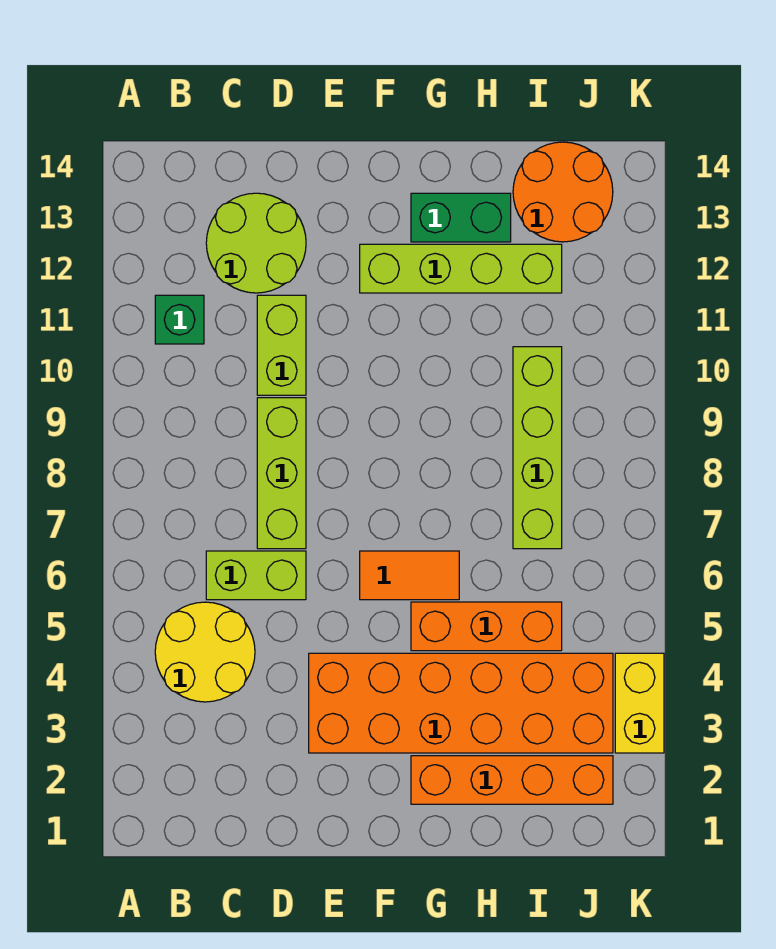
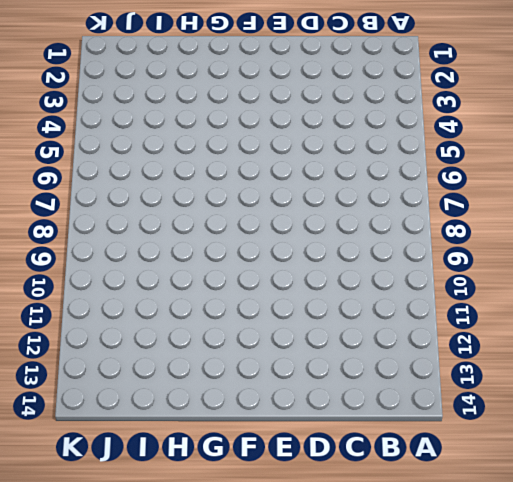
none -> yellow 2x2 round brick [155,602,255,702]
none -> green 1x1 brick [155,295,204,344]
none -> lime 1x2 brick [206,551,306,600]

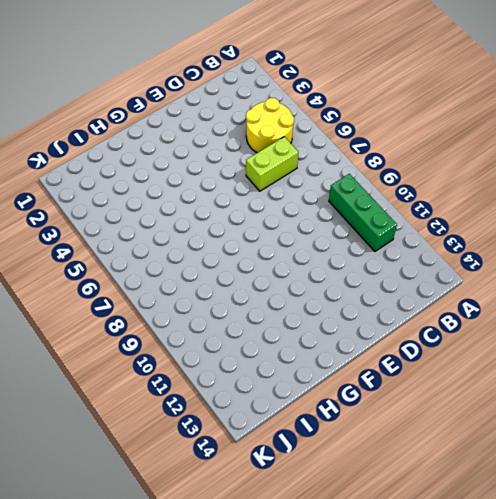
green 1x3 brick [329,174,397,251] -> green 1x1 brick [155,295,204,344]
none -> lime 2x2 round brick [206,193,306,293]
none -> lime 1x3 brick [257,398,306,549]
none -> lime 1x2 brick [257,295,306,395]

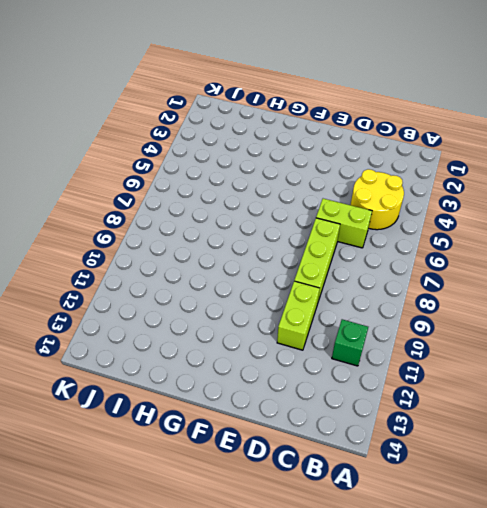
none -> lime 2x2 round brick [206,193,306,293]
none -> orange 2x6 brick [309,653,613,753]
none -> orange 1x2 tile [360,551,459,600]

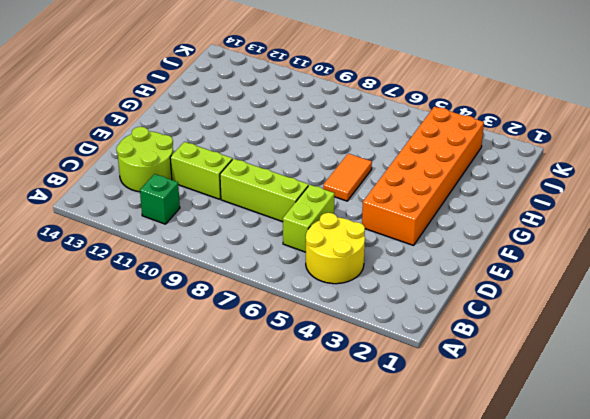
none -> lime 1x4 brick [360,244,562,293]
none -> orange 1x4 brick [411,756,613,804]
none -> orange 1x3 brick [411,602,562,651]

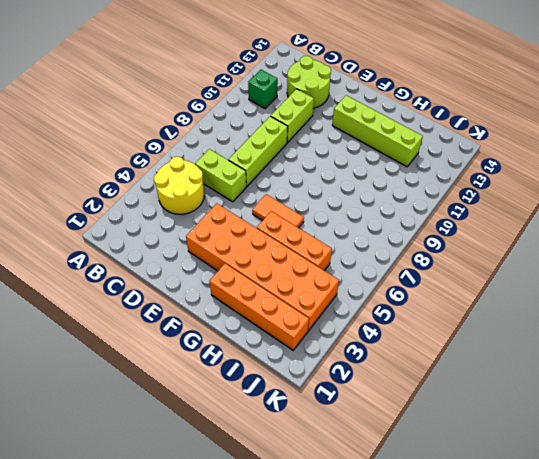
none -> green 1x2 brick [411,193,511,242]
none -> lime 1x4 brick [513,347,562,549]
none -> orange 2x2 round brick [513,142,613,242]

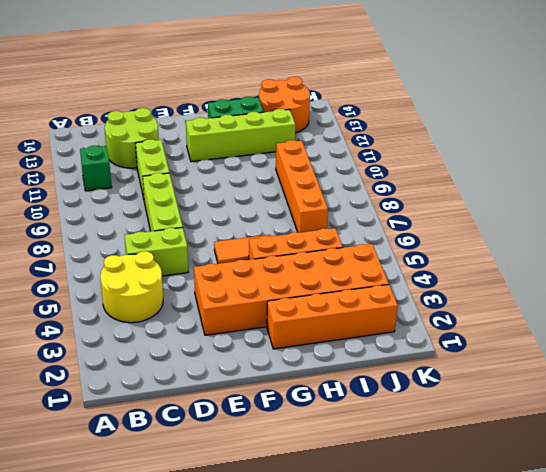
orange 1x4 brick [276,140,328,233] -> lime 1x4 brick [513,347,562,549]
none -> yellow 1x2 brick [615,653,664,753]

